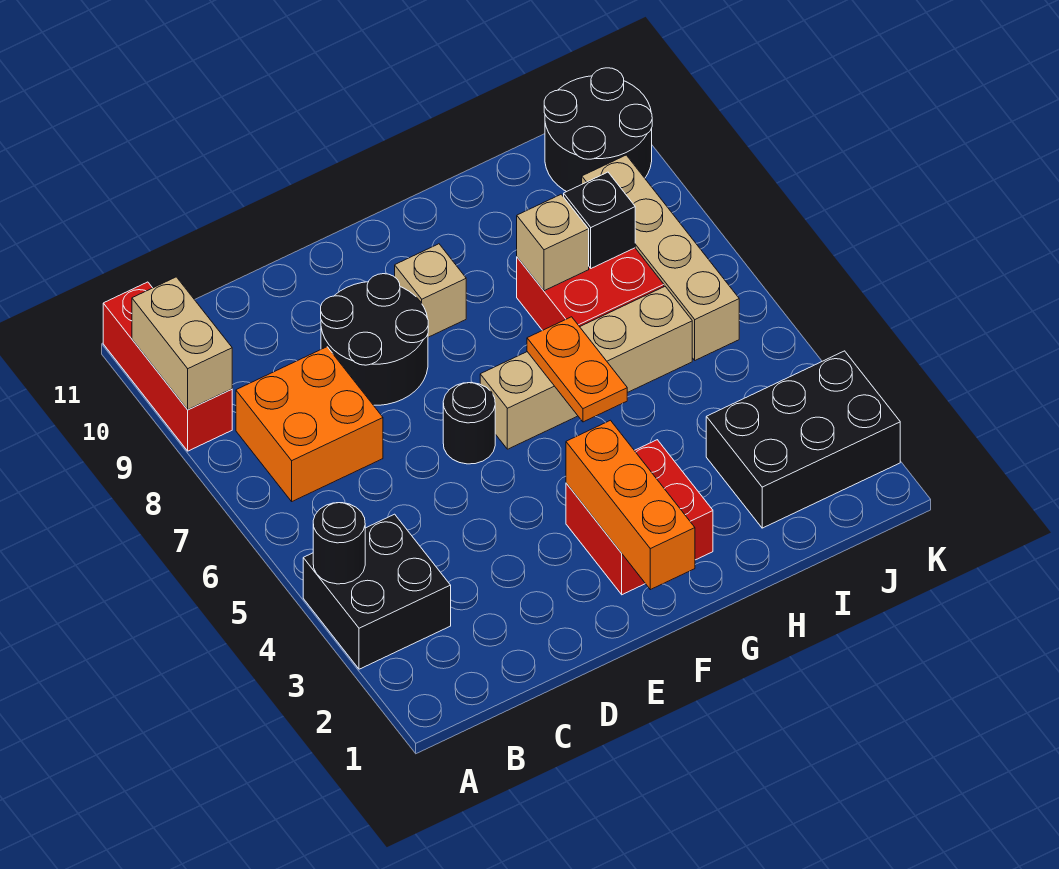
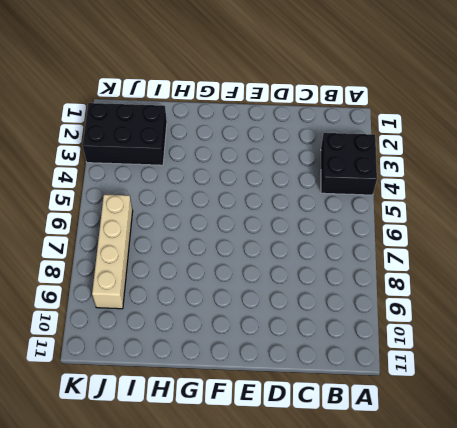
none -> red 1x3 brick [103,282,232,451]
none -> orange 2x2 brick [236,347,383,501]
none -> black 2x2 round brick [321,274,428,405]

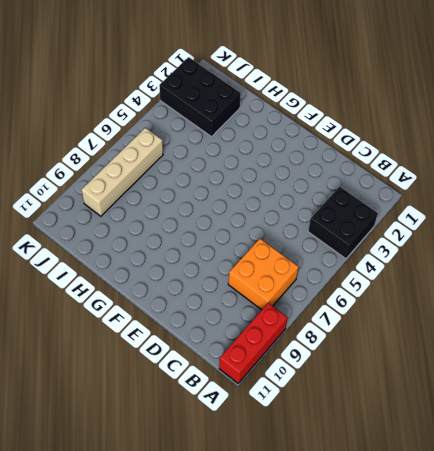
none -> black 2x2 round brick [321,274,428,405]
none -> black 1x1 round brick [443,383,495,464]
none -> red 2x2 brick [566,440,713,595]

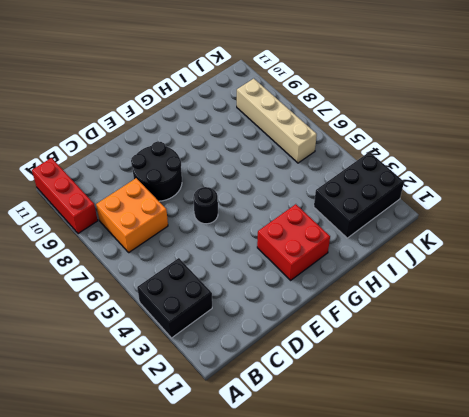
none -> tan 1x4 brick [480,287,692,449]
none -> tan 1x1 brick [395,244,466,337]
none -> red 2x2 brick [517,248,664,330]

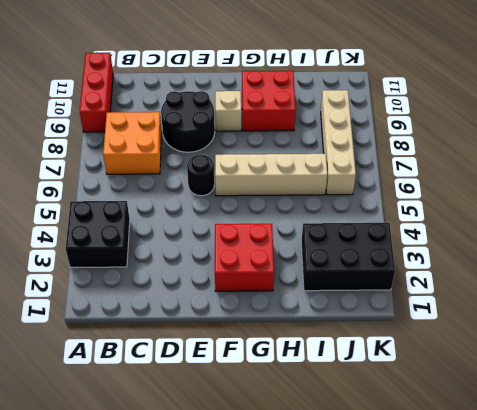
red 2x2 brick [242,71,296,131] -> red 2x2 brick moved to [517,248,664,330]
none -> black 2x2 round brick [544,68,652,192]
none -> black 1x1 round brick [313,503,365,584]
none -> tan 1x2 brick [132,277,232,410]

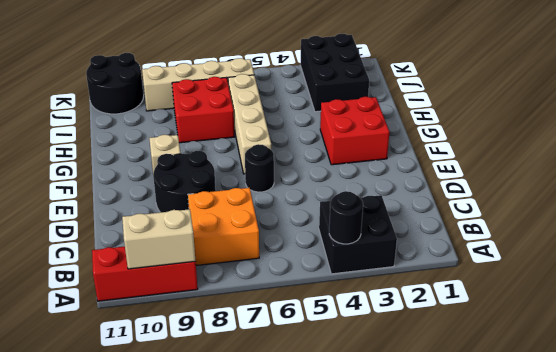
none -> orange 1x3 brick [566,420,695,590]
none -> orange 1x2 plate [527,317,627,422]
none -> tan 1x1 brick [517,194,589,291]

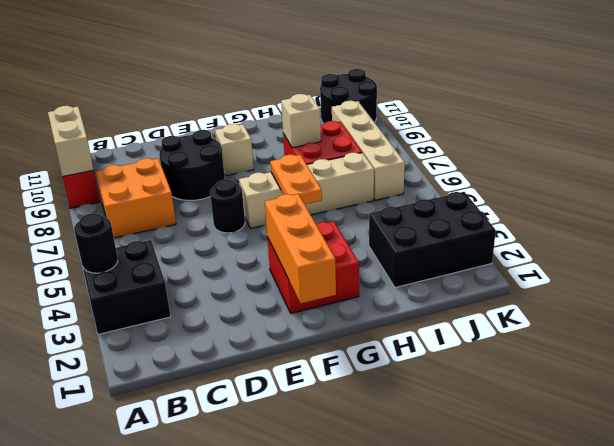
none -> black 1x1 brick [564,172,635,268]

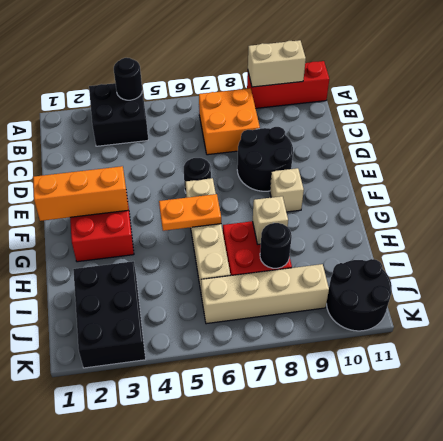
black 1x1 round brick [260,223,292,268] -> black 1x1 brick [564,172,635,268]

